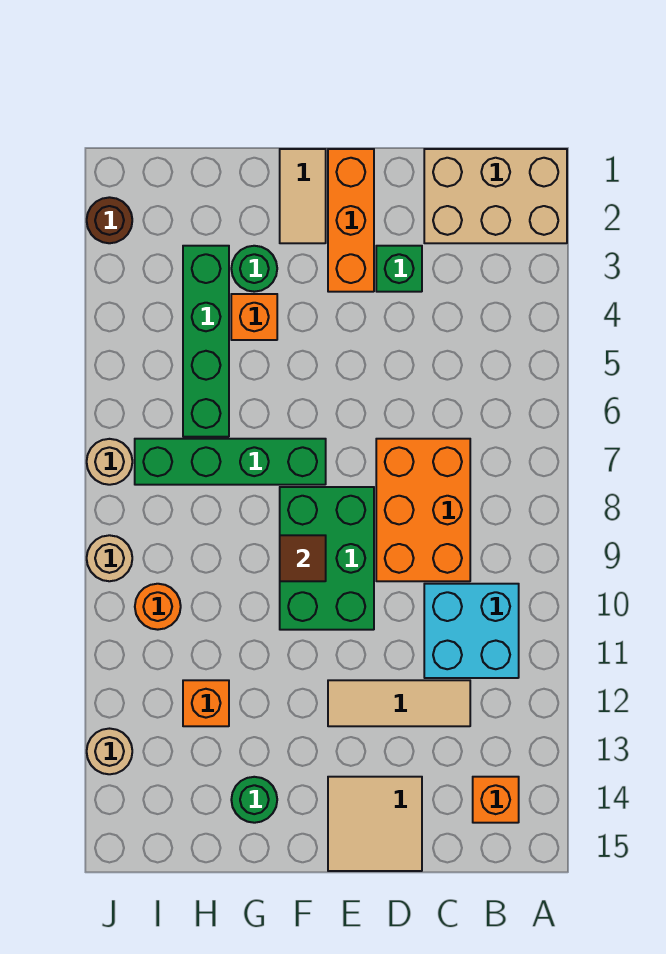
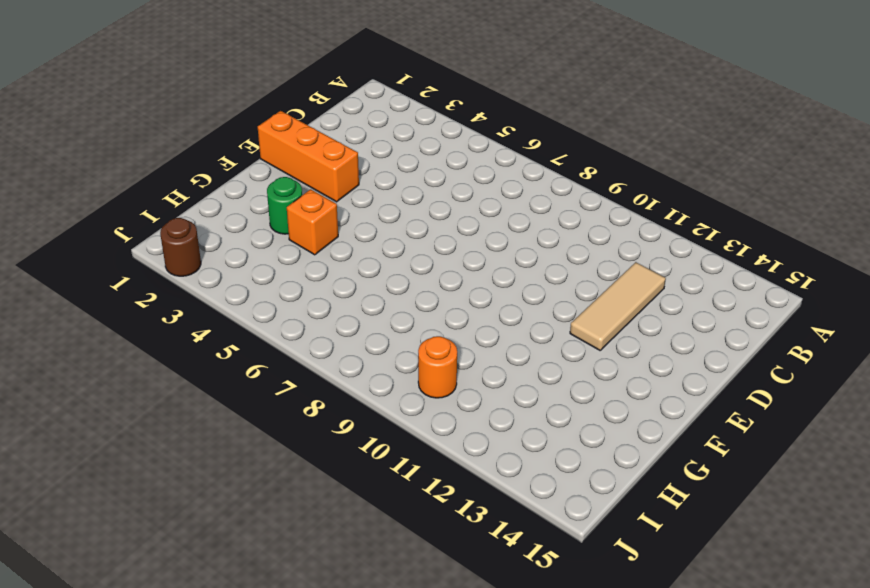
none -> tan 2x3 brick [424,149,567,243]
none -> cyan 2x2 brick [424,584,519,678]
none -> orange 1x1 brick [473,777,519,823]

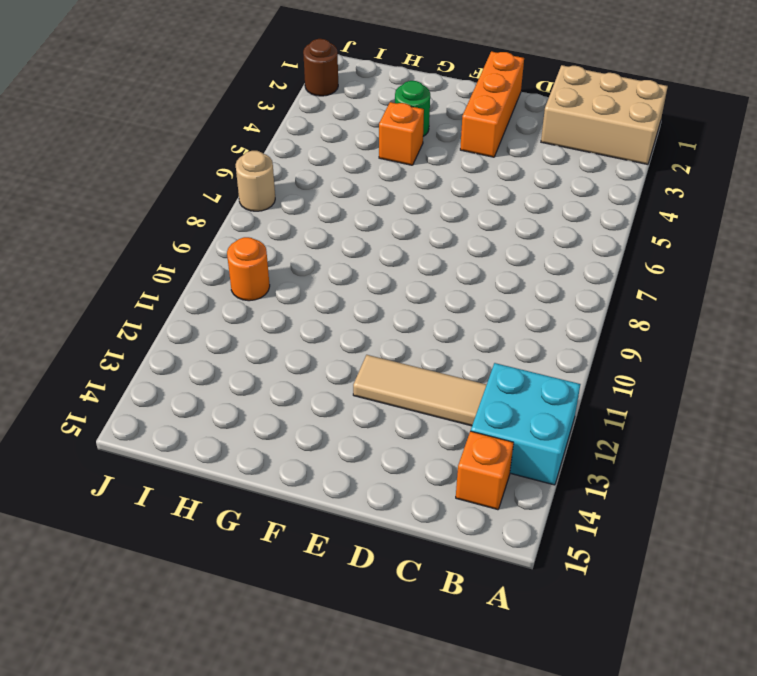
cyan 2x2 brick [471,363,580,485] -> cyan 2x2 brick moved to [424,584,519,678]
none -> orange 2x3 brick [376,439,470,581]
none -> green 1x1 brick [376,246,422,292]
none -> tan 2x2 tile [328,777,422,871]

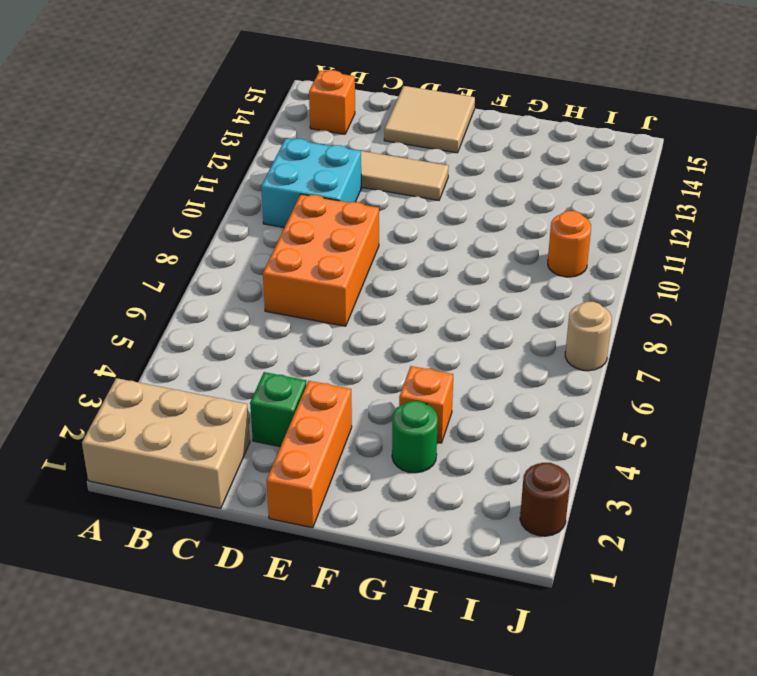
none -> green 2x3 brick [280,487,374,630]
none -> tan 1x2 tile [280,149,326,243]
none -> green 1x4 brick [135,439,326,485]

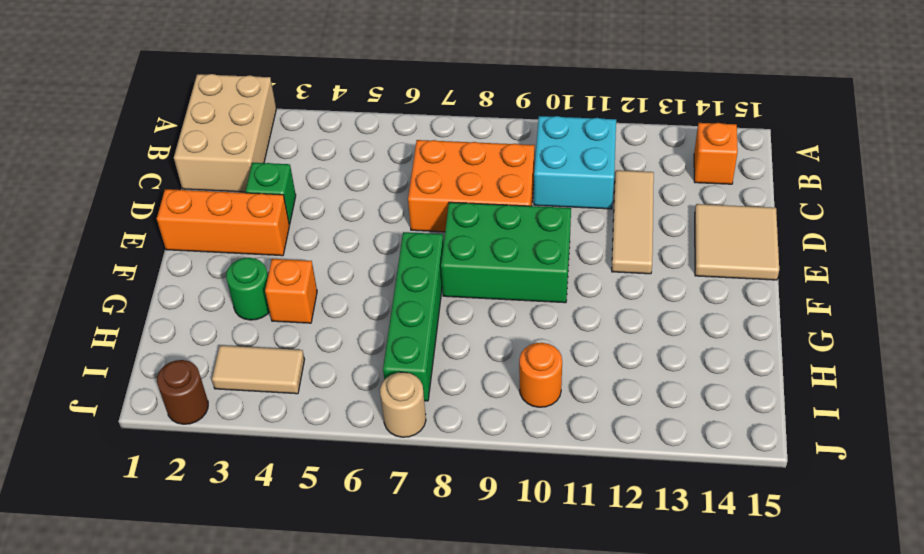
tan 1x2 tile [212,345,305,394] -> tan 1x2 tile moved to [280,149,326,243]
none -> green 1x1 round brick [231,777,277,823]
none -> green 1x4 brick [183,246,229,437]
none -> orange 1x1 brick [183,680,229,726]

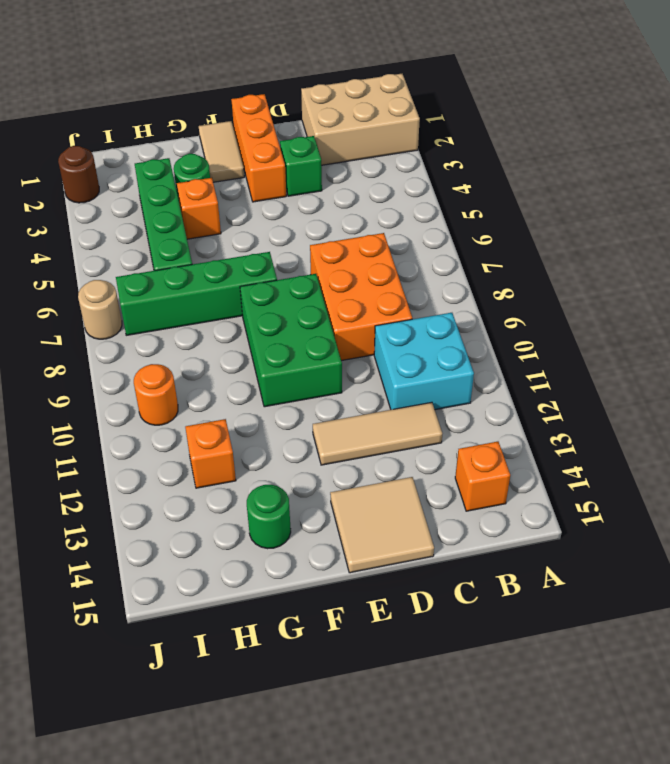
none -> tan 1x1 round brick [87,535,132,581]
none -> tan 1x1 round brick [87,729,132,774]
none -> brown 1x1 tile [280,535,326,581]

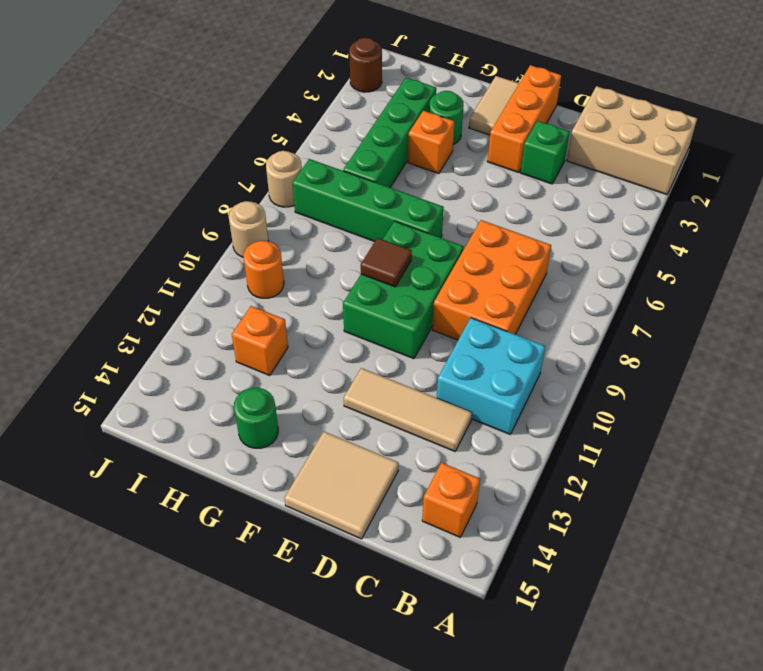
none -> tan 1x1 round brick [87,729,132,774]

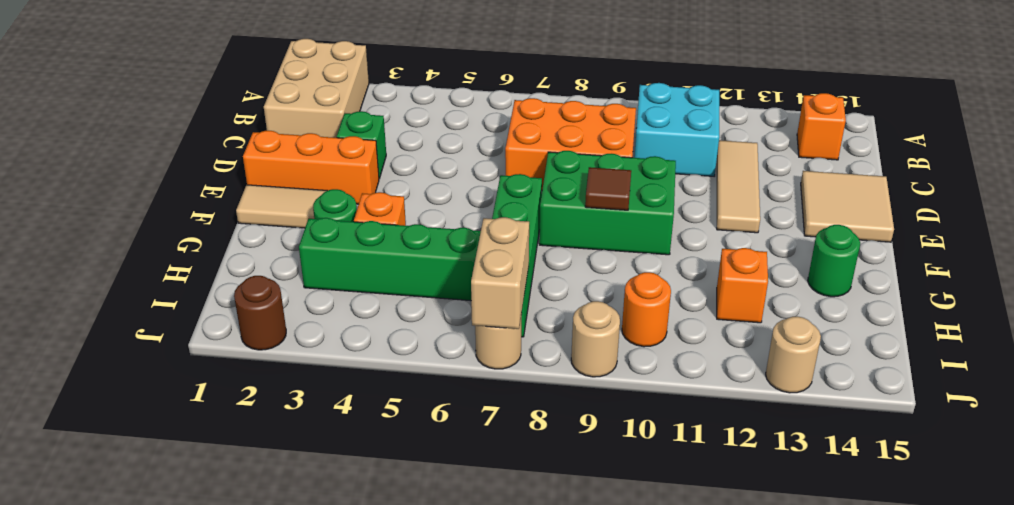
tan 1x2 brick [471,217,529,329] -> none

